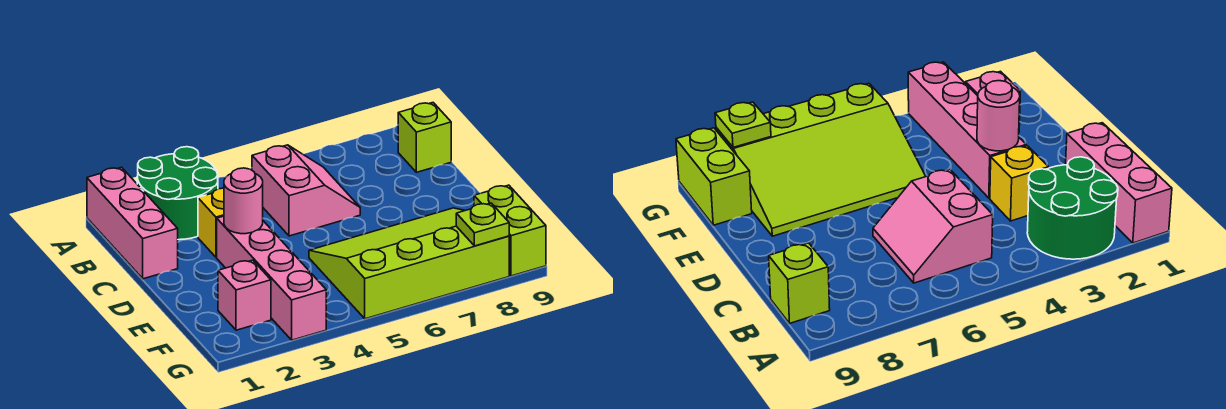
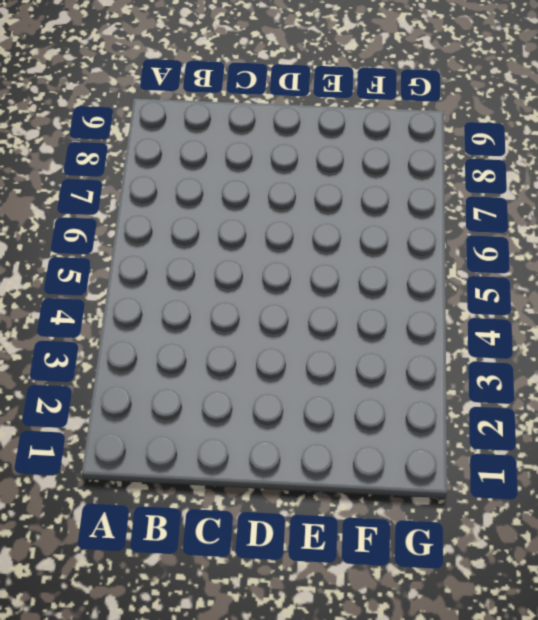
none -> pink 1x3 brick [87,167,178,279]
none -> green 2x2 round brick [137,147,218,240]

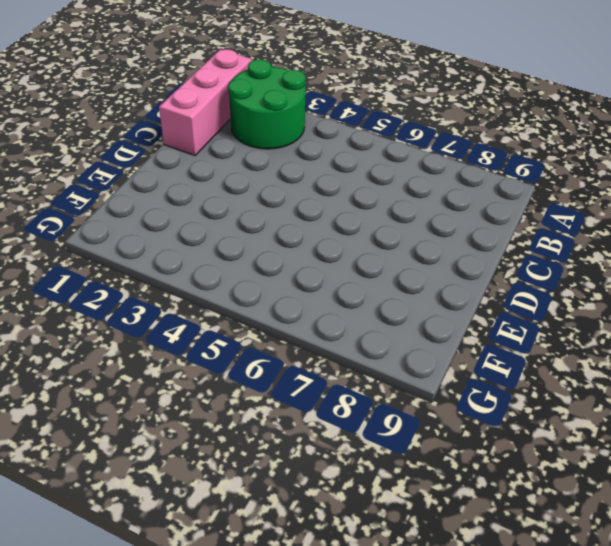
none -> pink 2x2 slope [252,145,360,236]
none -> lime 1x1 brick [398,103,451,172]

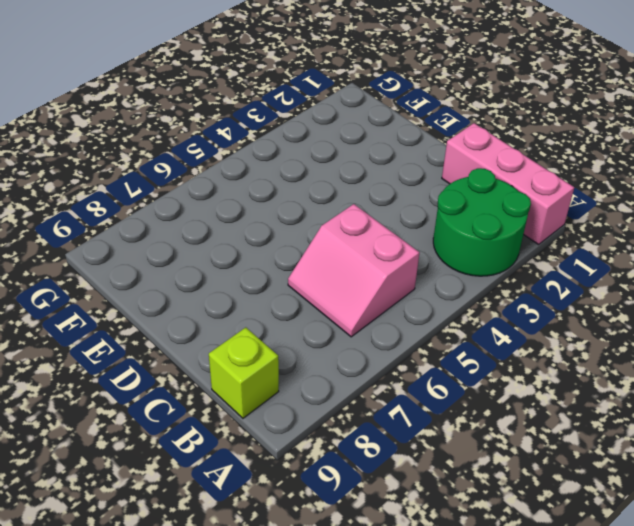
none -> yellow 1x1 brick [198,188,224,257]
none -> pink 1x4 brick [217,216,326,340]

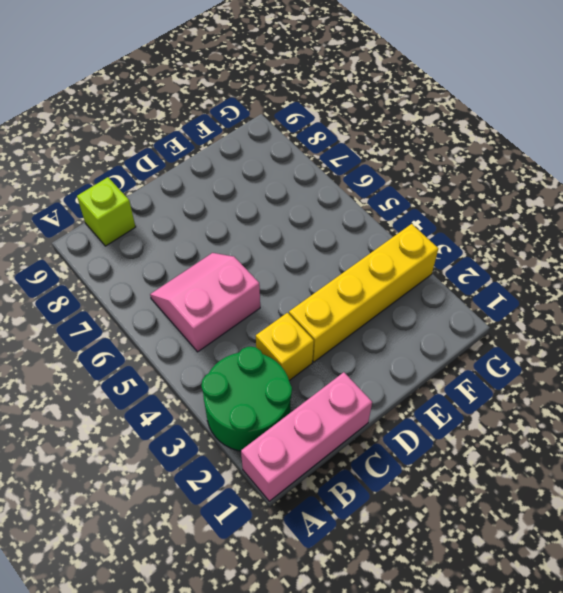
yellow 1x4 brick [289,224,438,362] -> pink 1x4 brick [217,216,326,340]
none -> lime 3x4 slope [309,208,509,319]
none -> pink 1x1 brick [218,260,271,330]

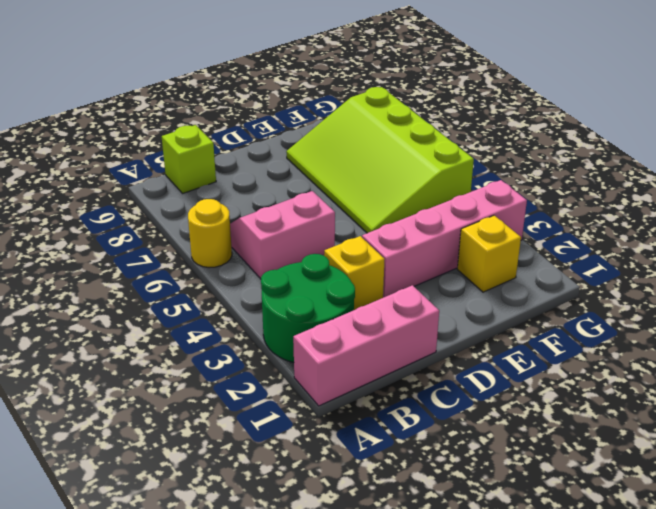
yellow 1x1 round brick [188,199,232,268] -> none
yellow 1x1 brick [457,215,521,292] -> pink 1x1 brick [218,260,271,330]
none -> lime 1x2 brick [474,185,546,276]
none -> pink 1x1 round brick [224,168,263,234]

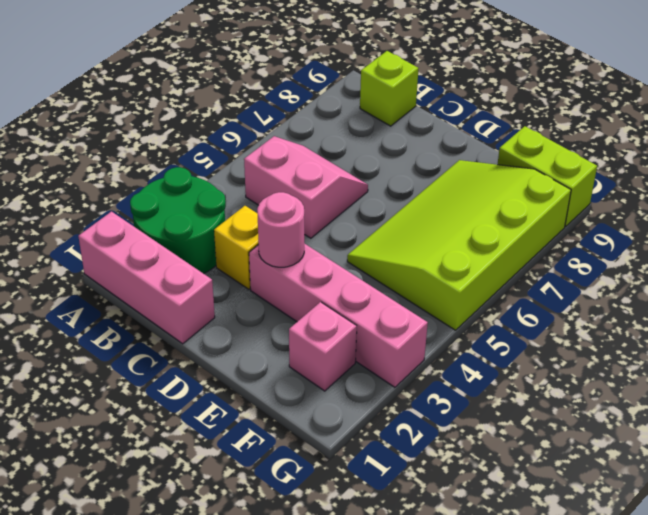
none -> lime 1x1 plate [456,203,509,246]

